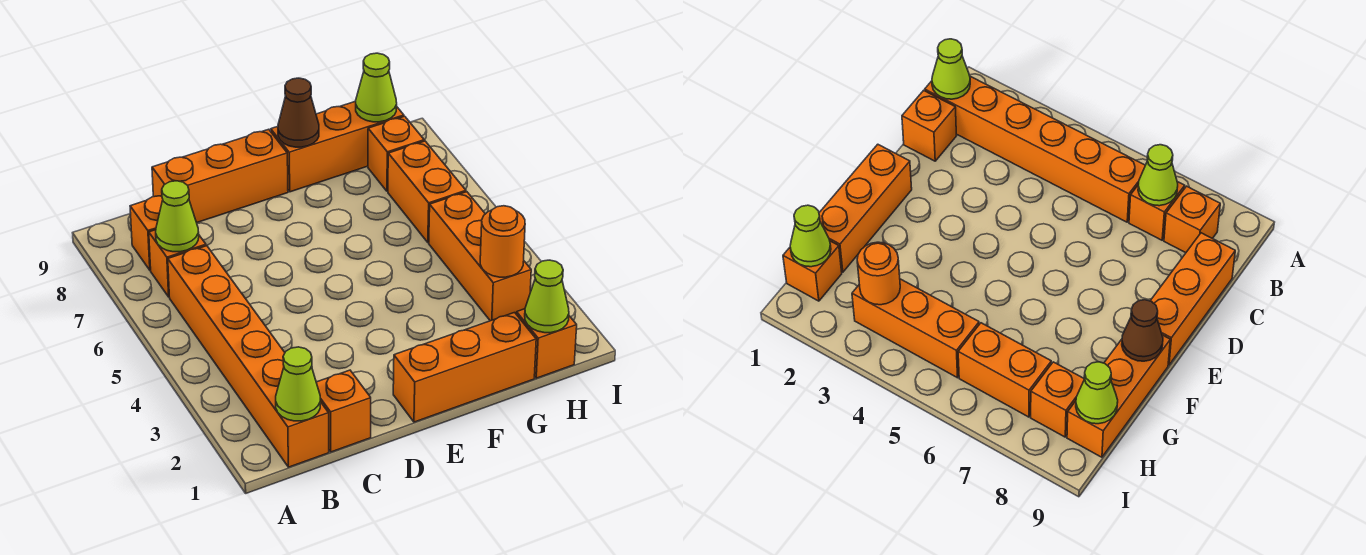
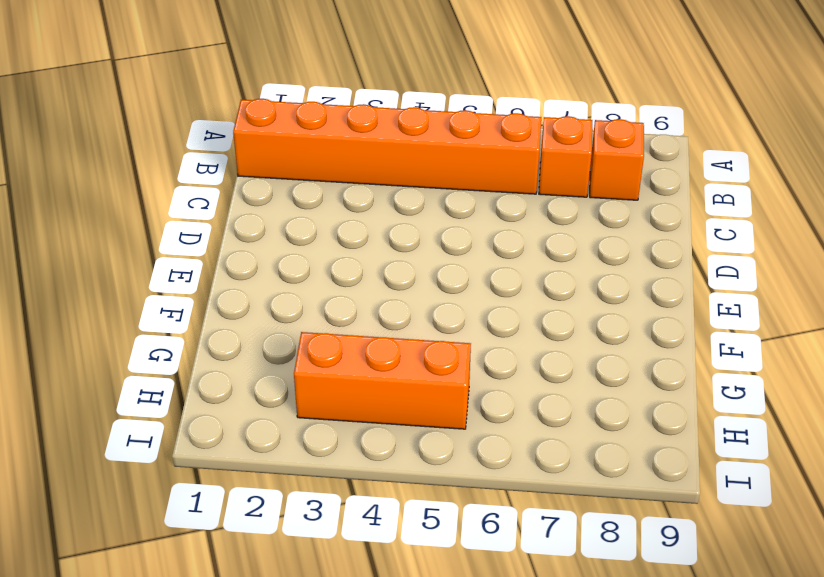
none -> orange 1x1 brick [316,370,371,452]
none -> orange 1x3 brick [152,129,288,223]
none -> orange 1x3 brick [393,313,536,422]

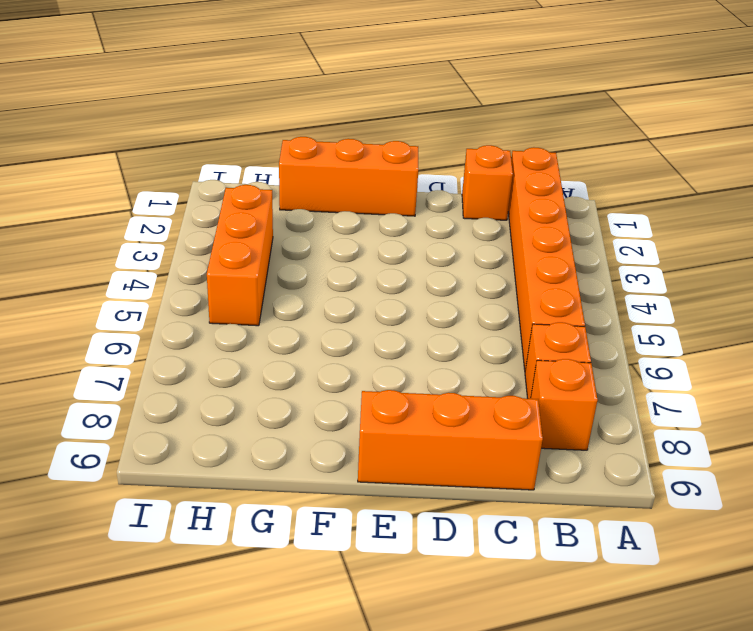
none -> orange 1x3 brick [271,101,404,192]
none -> orange 1x1 brick [516,309,577,378]
none -> orange 1x2 brick [388,141,466,243]

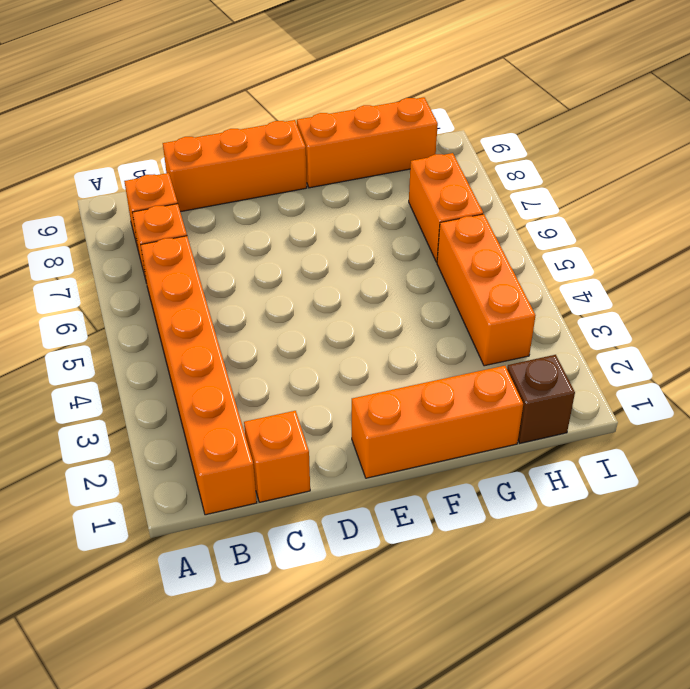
brown 1x1 brick [507,355,575,443] -> orange 1x1 brick [516,309,577,378]
none -> orange 1x1 brick [368,116,424,191]
none -> lime 1x1 cone [276,347,320,421]
none -> lime 1x1 cone [156,181,199,252]

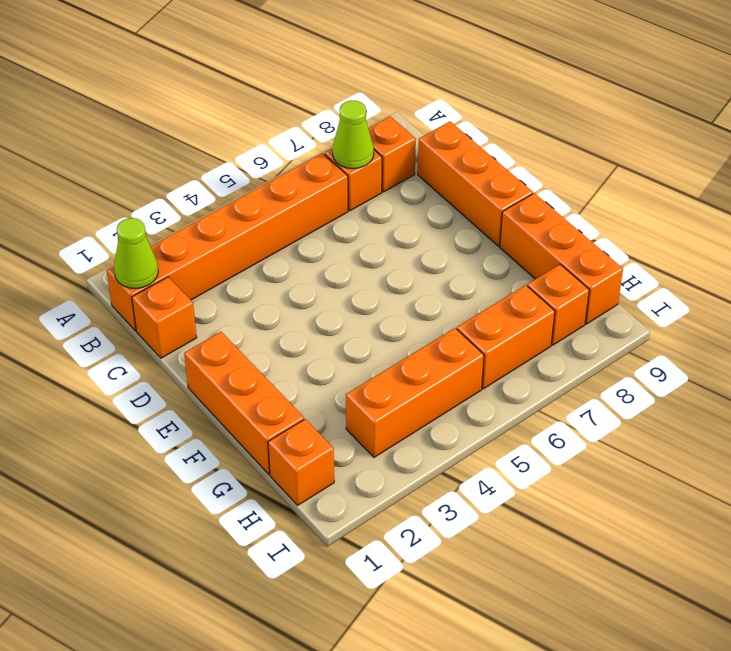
none -> brown 1x1 cone [278,78,319,147]
none -> lime 1x1 cone [525,260,569,333]
none -> orange 1x1 round brick [480,206,525,277]

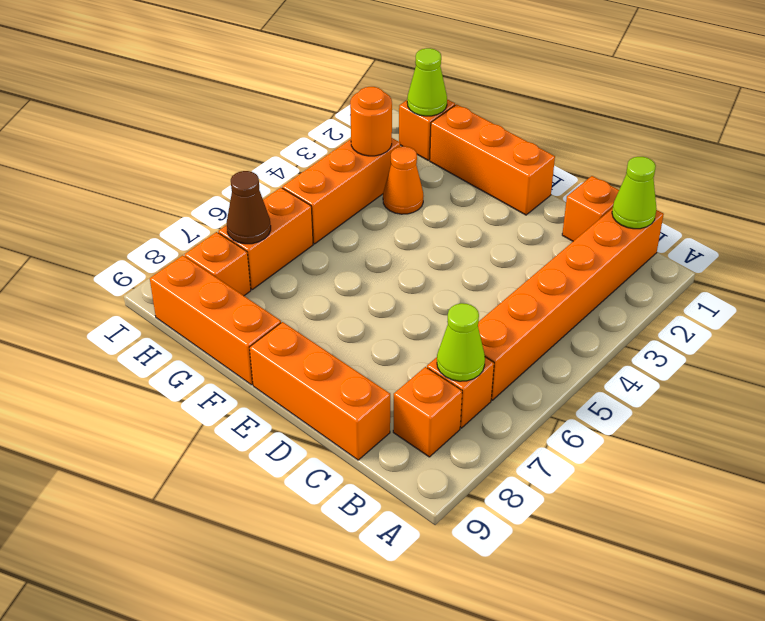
orange 1x1 cone [383,146,423,214] -> none
brown 1x1 cone [227,171,271,244] -> brown 1x1 cone moved to [278,78,319,147]
none -> lime 1x1 cone [356,53,397,122]

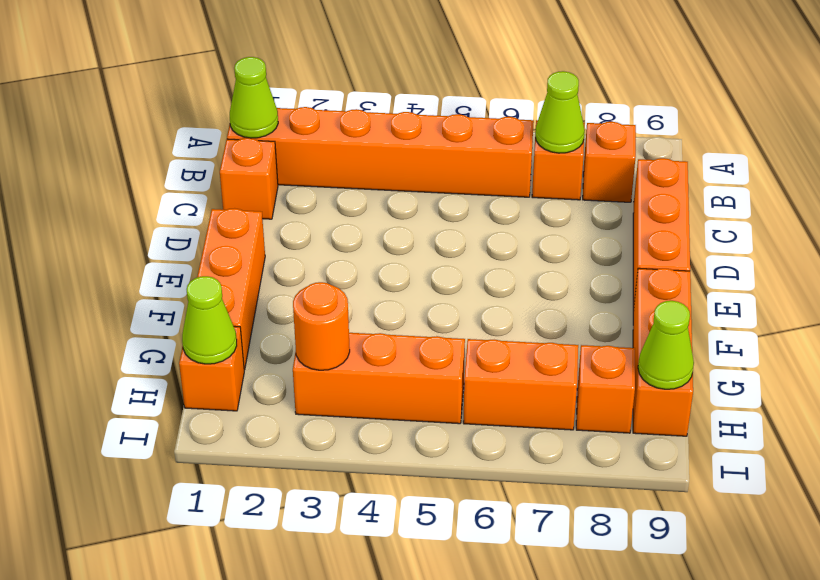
none -> brown 1x1 cone [278,78,319,147]

